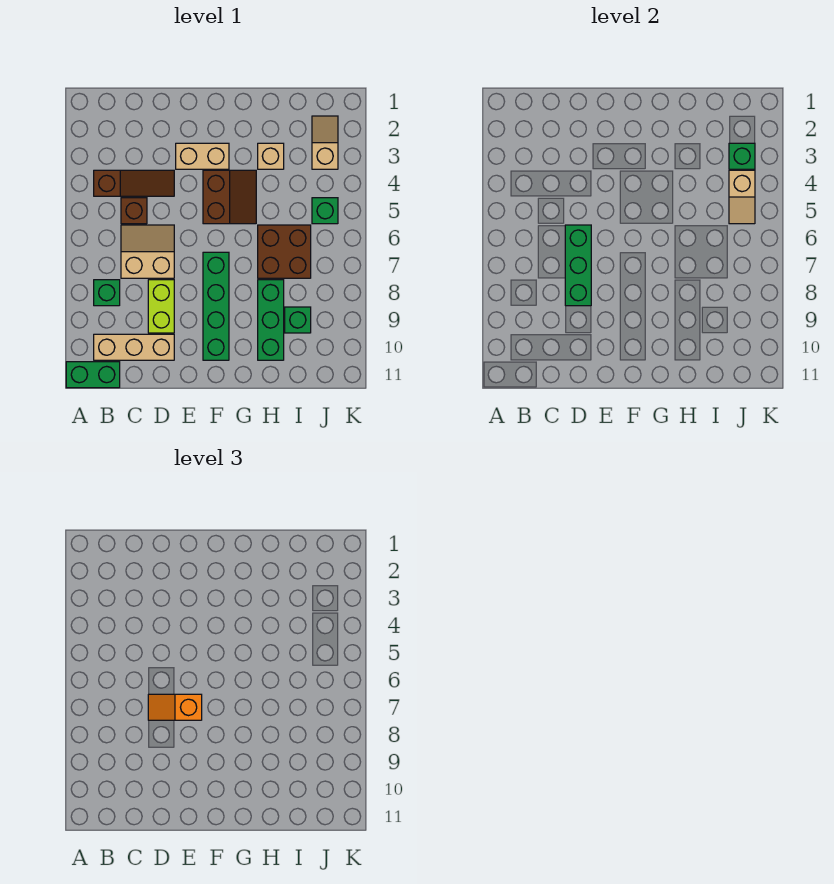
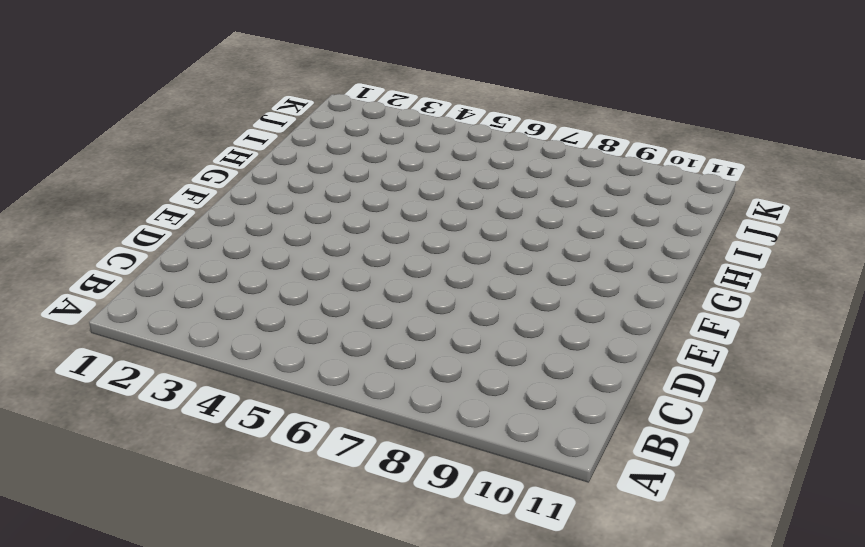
none -> green 1x2 brick [66,362,120,388]
none -> brown 1x3 slope [94,170,174,196]
none -> green 1x1 brick [94,280,120,306]

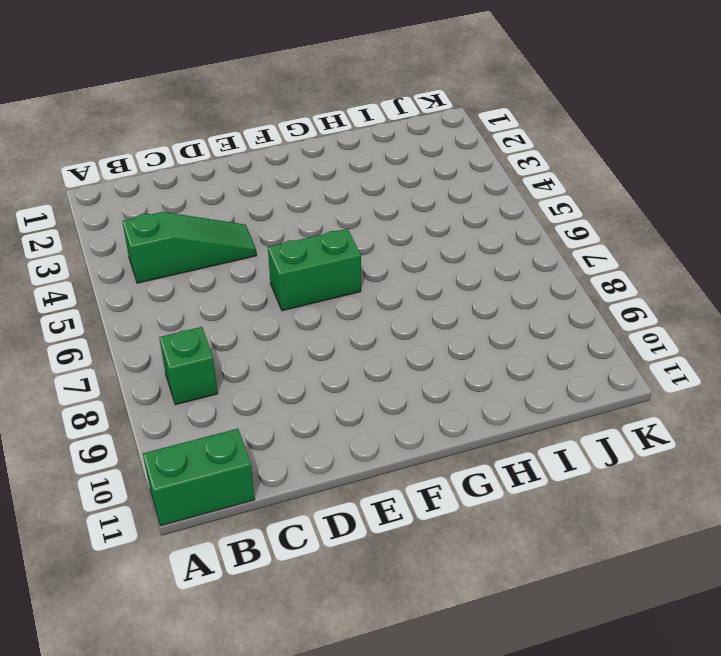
green 1x3 slope [122,212,257,283] -> brown 1x3 slope [94,170,174,196]
green 1x2 brick [268,229,361,311] -> none
none -> tan 1x3 brick [94,334,174,360]
none -> brown 1x1 brick [121,198,147,224]
none -> tan 2x2 slope [121,225,174,278]

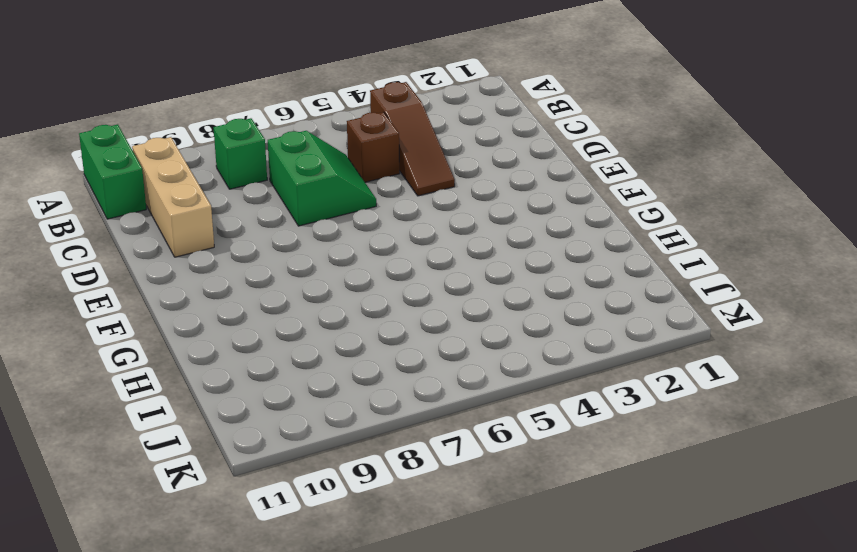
green 2x2 slope [268,131,376,226] -> tan 2x2 slope [121,225,174,278]
none -> lime 1x2 brick [148,280,174,333]
none -> tan 1x2 brick [176,143,229,169]
none -> brown 2x2 slope [203,170,256,224]

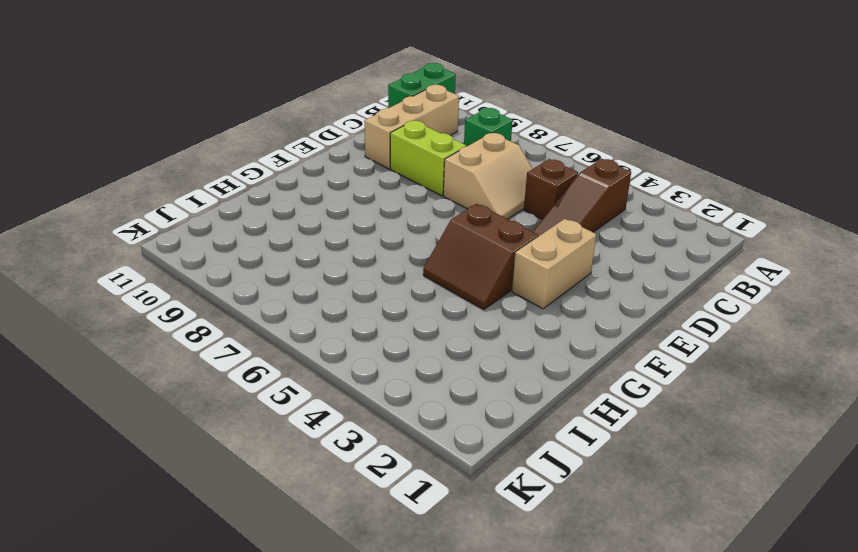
none -> green 1x4 brick [203,252,229,360]
none -> tan 1x1 brick [258,143,284,169]
none -> brown 2x2 brick [258,225,311,278]

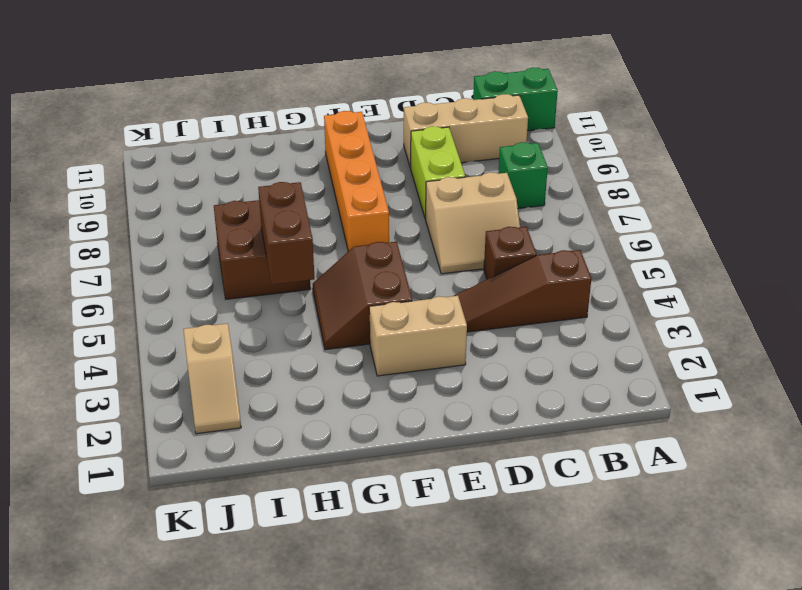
orange 1x4 brick [324,111,389,251] -> green 1x4 brick [203,252,229,360]
brown 1x2 brick [258,182,314,284] -> none
none -> tan 1x1 brick [258,143,284,169]
none -> green 1x3 brick [258,280,284,360]
none -> green 1x1 brick [285,307,311,333]

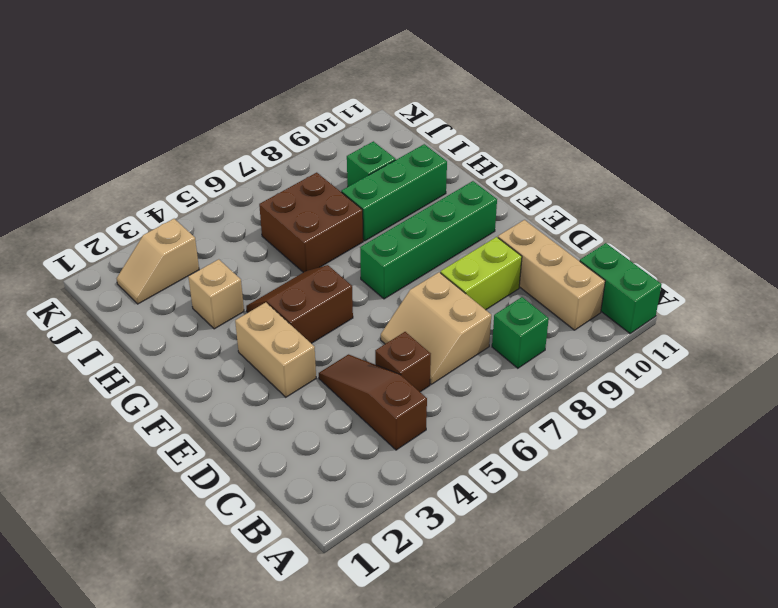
none -> green 1x1 brick [312,198,338,224]
none -> green 1x3 brick [565,225,591,306]
none -> green 1x1 brick [729,143,755,169]

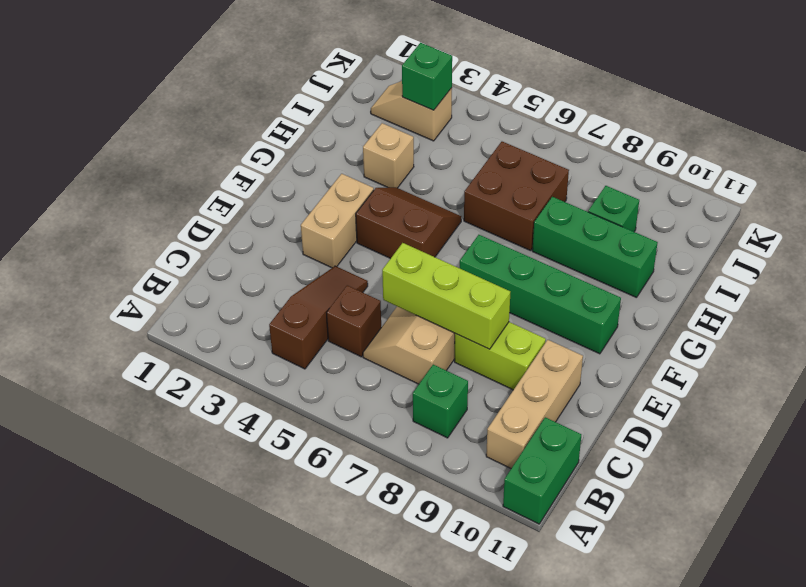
lime 1x3 brick [382,243,510,349] -> green 1x3 brick [565,225,591,306]
none -> green 1x1 brick [312,198,338,224]
none -> tan 1x2 slope [729,170,755,224]
none -> orange 1x2 slope [148,694,202,720]

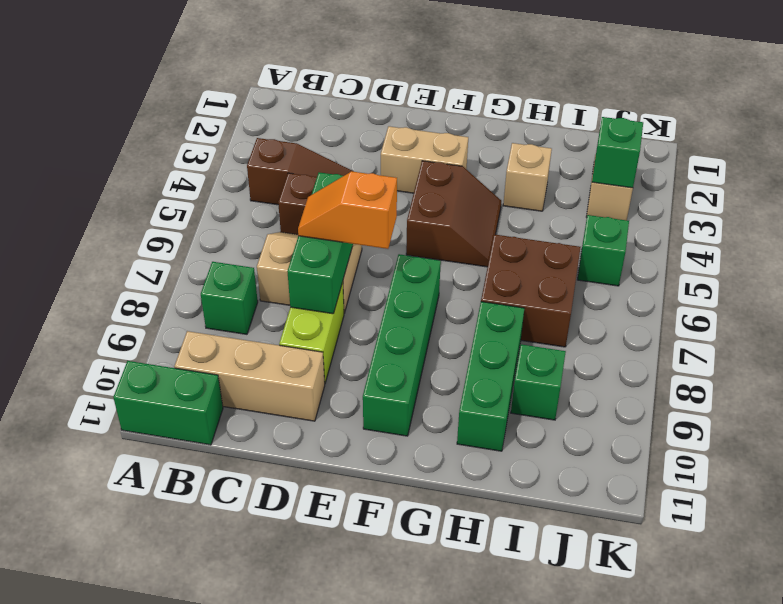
none -> tan 1x2 slope [729,170,755,224]

